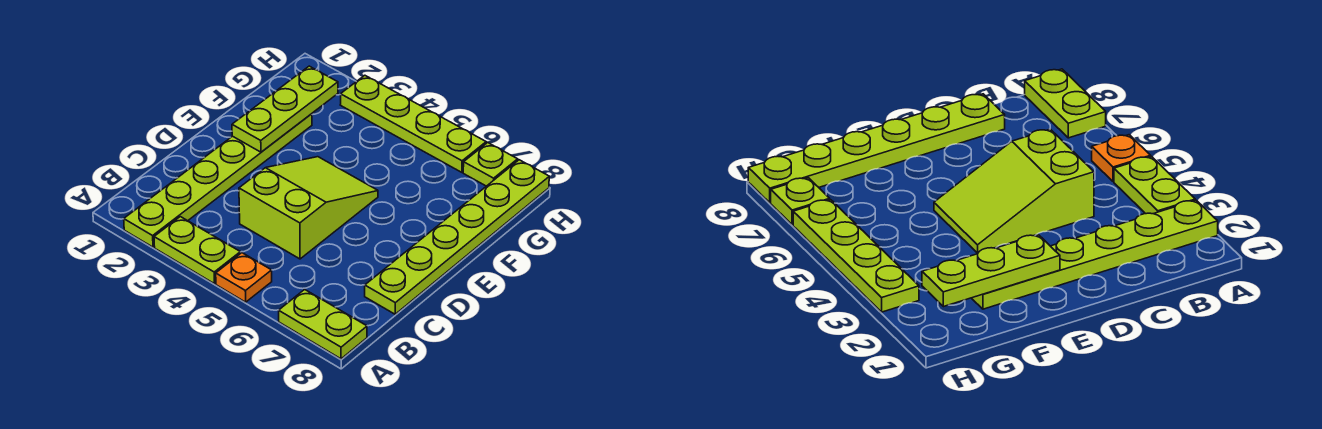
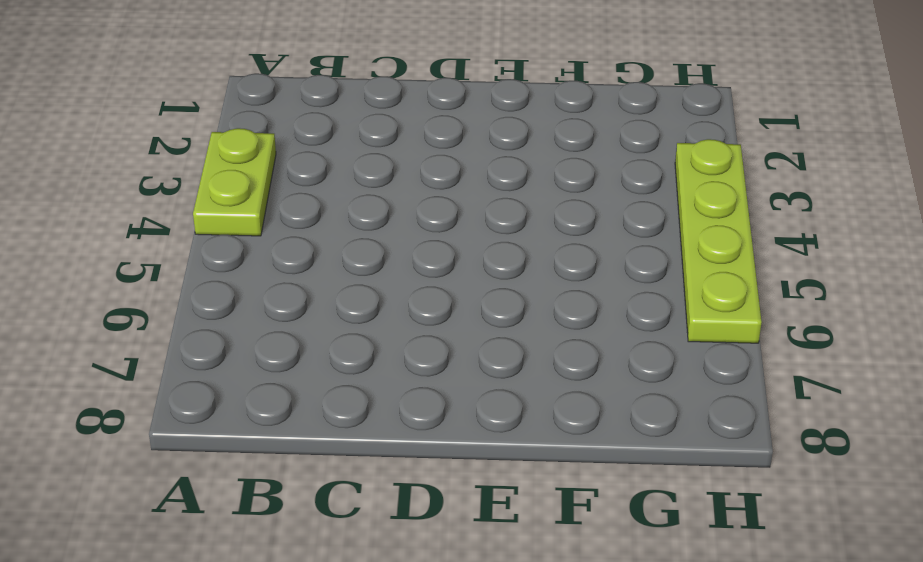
none -> lime 1x6 plate [124,114,312,247]
none -> orange 1x1 plate [216,253,272,302]

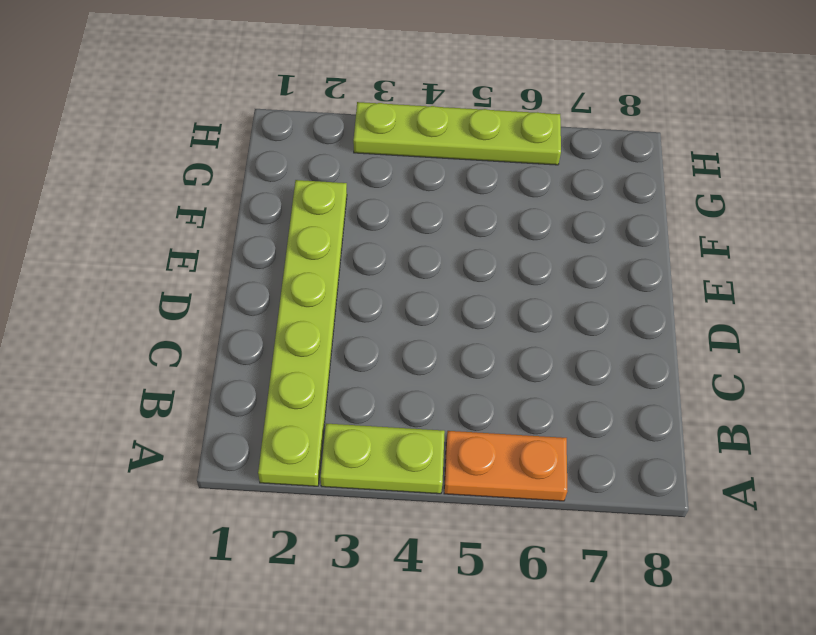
orange 1x2 plate [444,431,567,501] -> orange 1x1 plate [216,253,272,302]
none -> lime 1x2 plate [279,289,367,359]
none -> lime 2x3 slope [239,157,378,259]

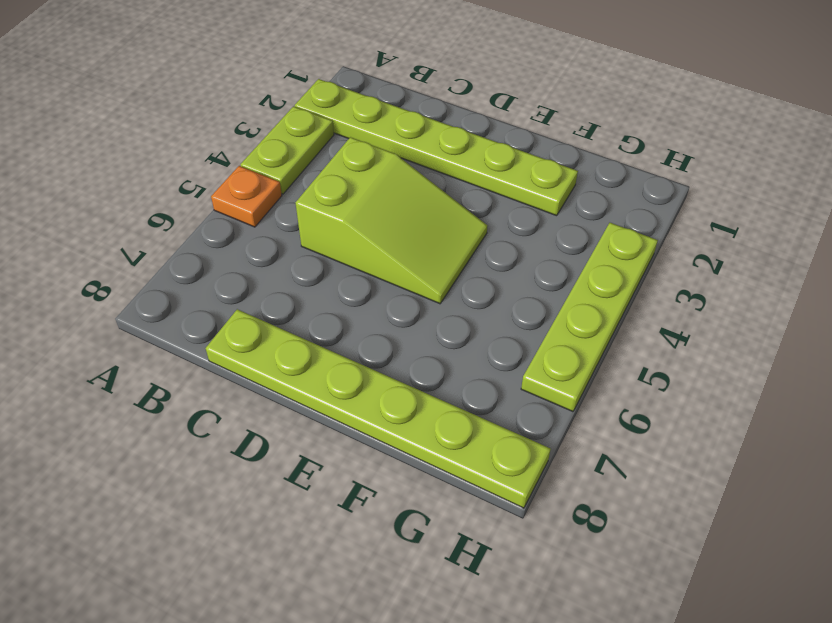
none -> lime 1x2 plate [279,289,367,359]
none -> lime 1x1 plate [463,143,518,186]

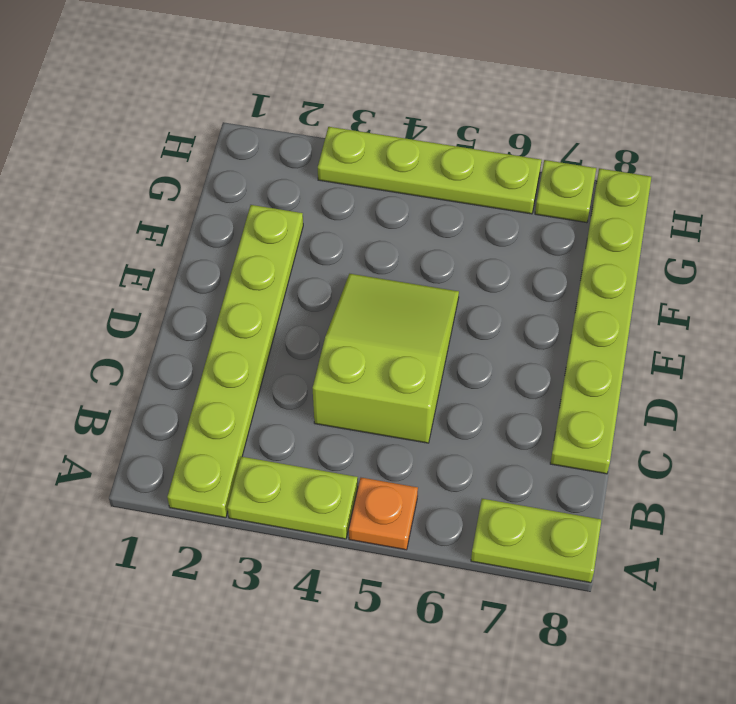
none -> lime 1x3 plate [232,66,338,152]

